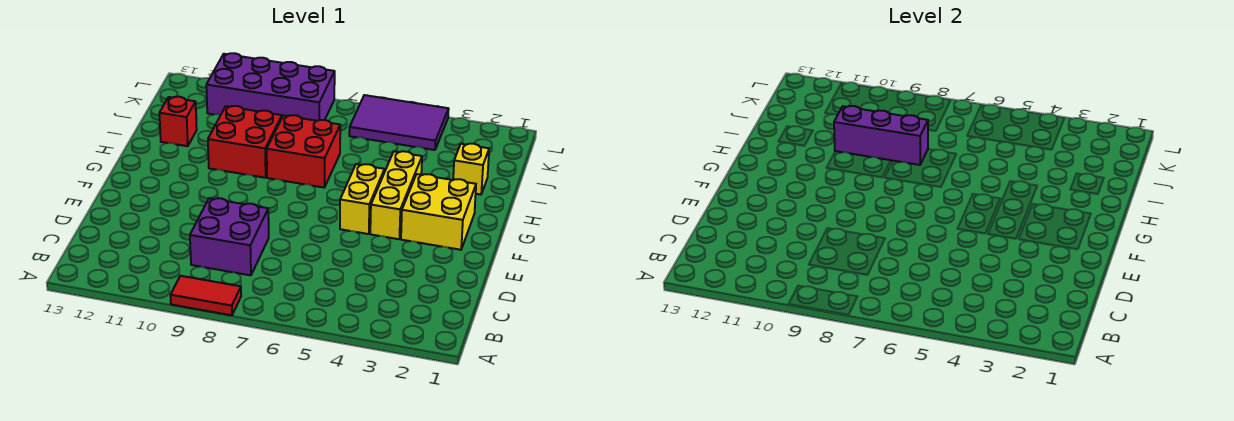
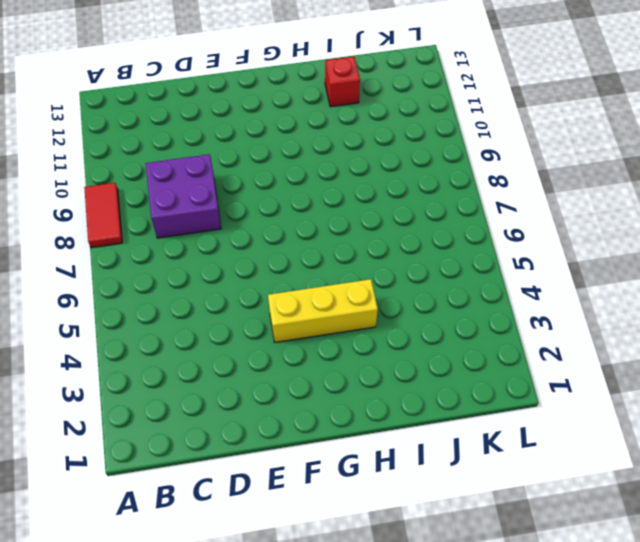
none -> yellow 2x2 brick [401,174,476,250]
none -> yellow 1x2 brick [340,164,385,234]
none -> red 2x2 brick [267,115,340,187]

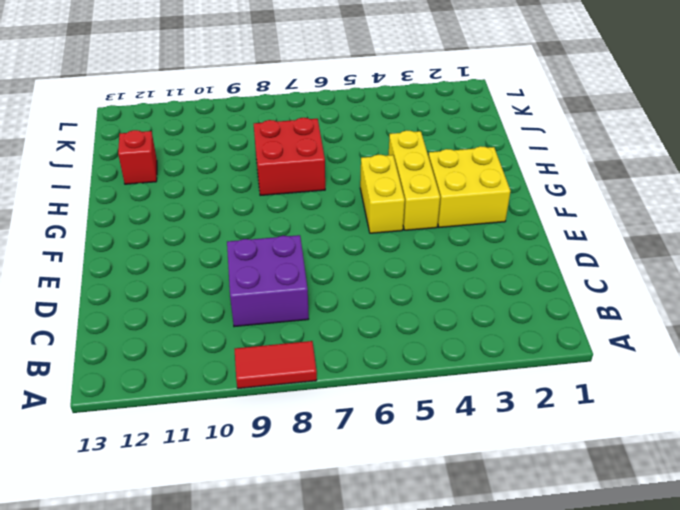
none -> red 2x2 brick [208,106,282,178]
none -> yellow 1x1 brick [453,144,489,194]
none -> purple 2x3 tile [349,95,449,150]

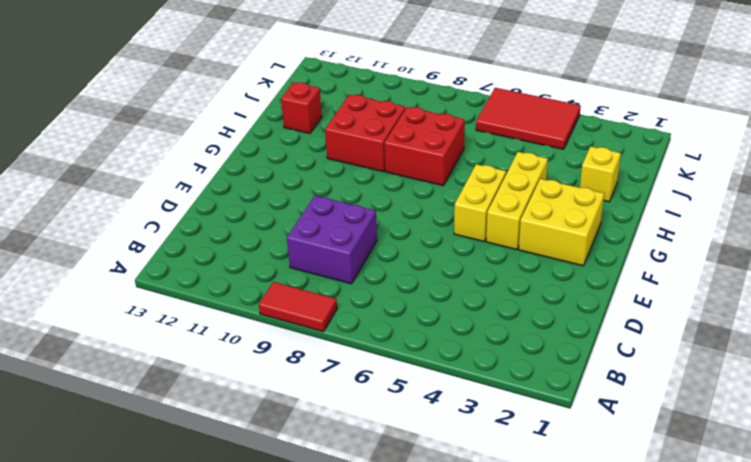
red 2x3 tile [476,88,581,149] -> purple 2x3 tile [349,95,449,150]
none -> purple 2x4 brick [206,53,335,121]
none -> purple 1x3 brick [834,106,928,165]

